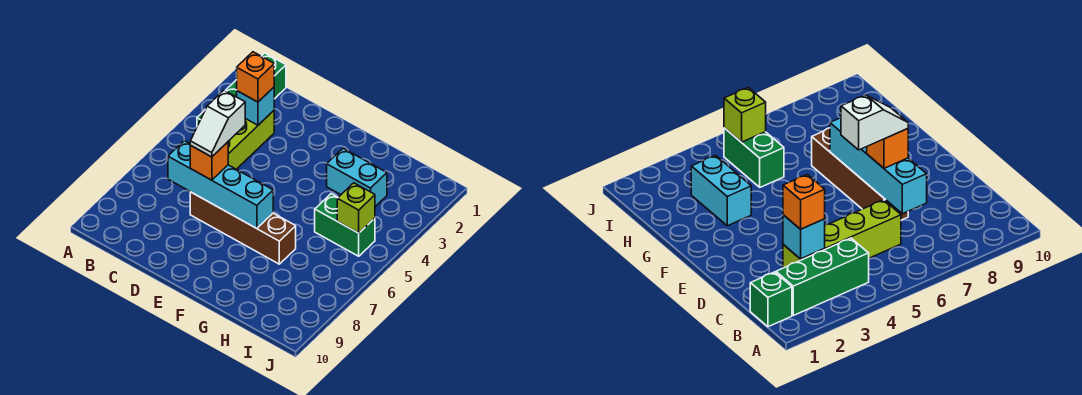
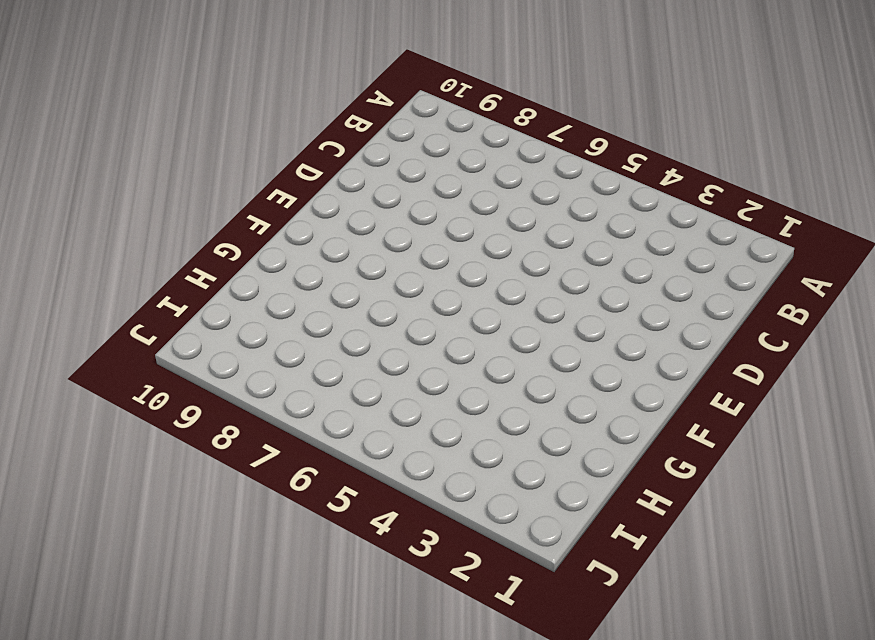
none -> green 1x1 brick [262,53,286,99]
none -> green 1x3 brick [776,238,869,315]
none -> lime 1x4 brick [228,111,274,169]

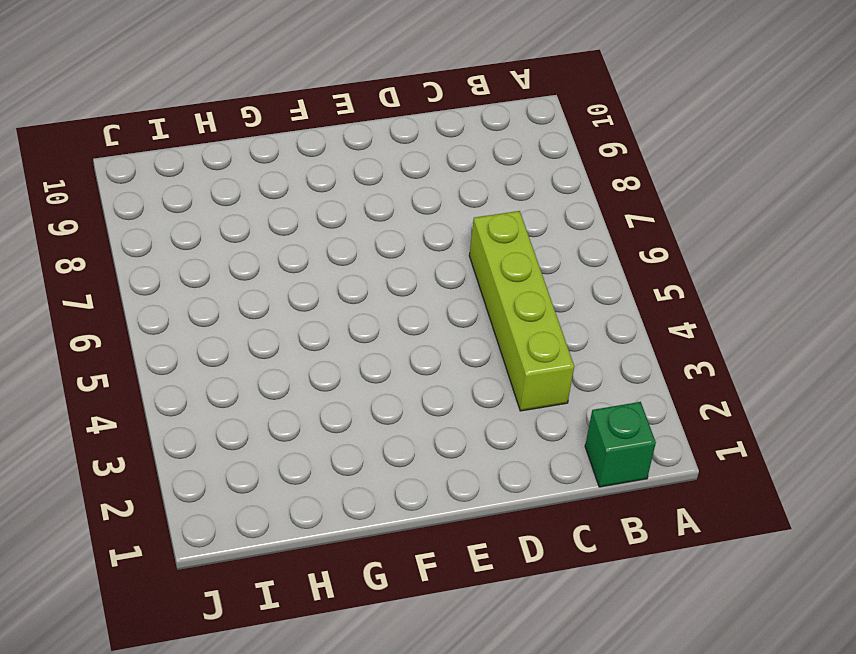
none -> green 1x3 brick [776,238,869,315]
none -> brown 1x4 brick [190,192,296,264]
none -> cyan 1x2 brick [327,148,387,207]

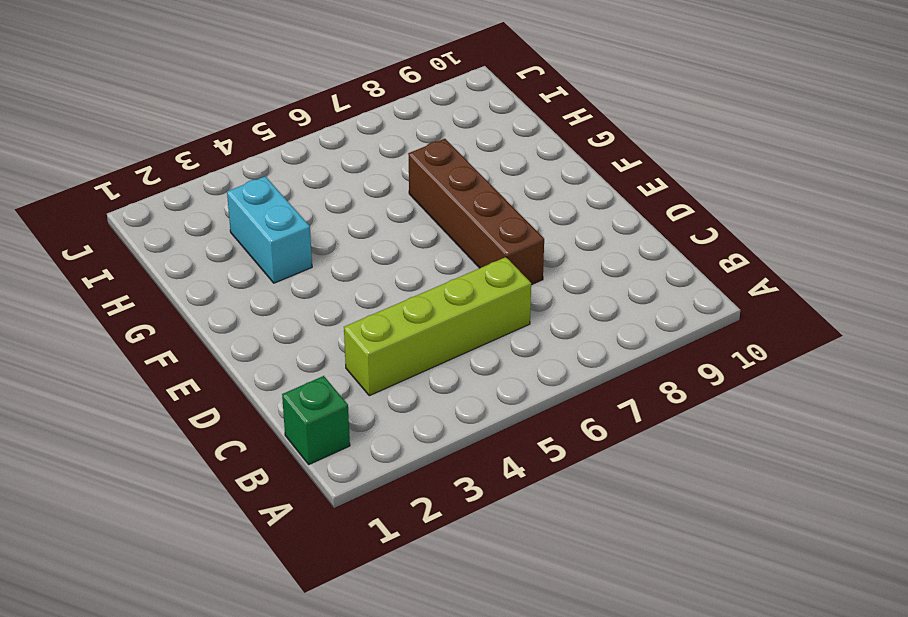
none -> green 1x3 brick [776,238,869,315]
none -> green 1x2 brick [315,194,375,256]
none -> cyan 1x1 brick [237,87,274,125]

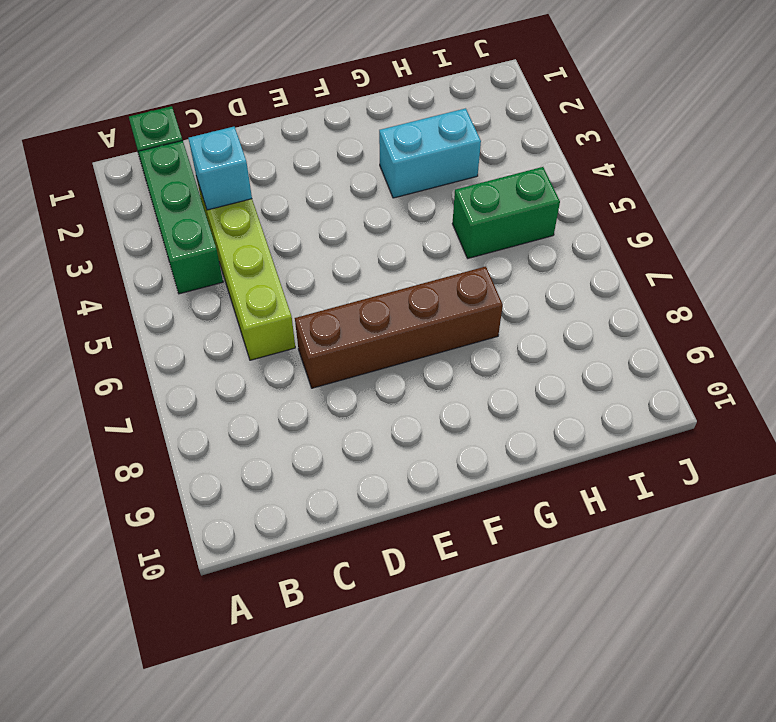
none -> cyan 1x4 brick [168,141,273,229]
none -> lime 1x1 brick [337,183,375,233]
none -> orange 1x1 brick [236,52,274,102]

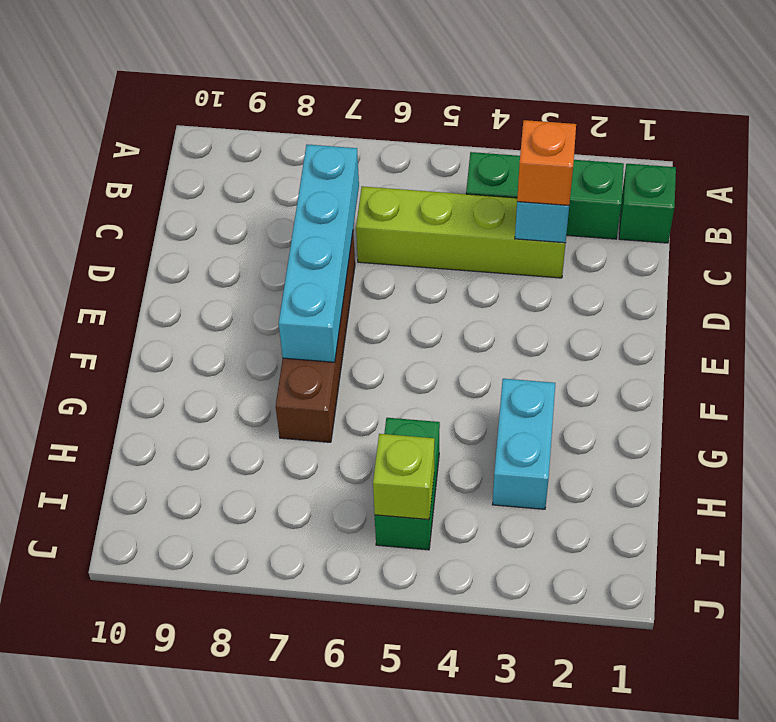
none -> orange 1x1 brick [190,142,228,180]
none -> white 1x2 slope [190,90,245,157]

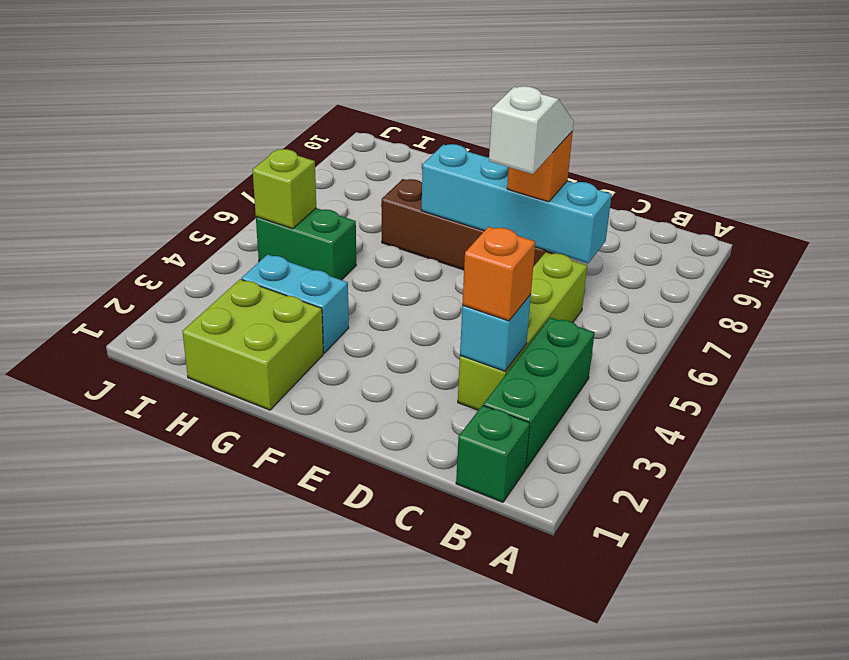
lime 2x2 brick [182,279,323,410] -> none

